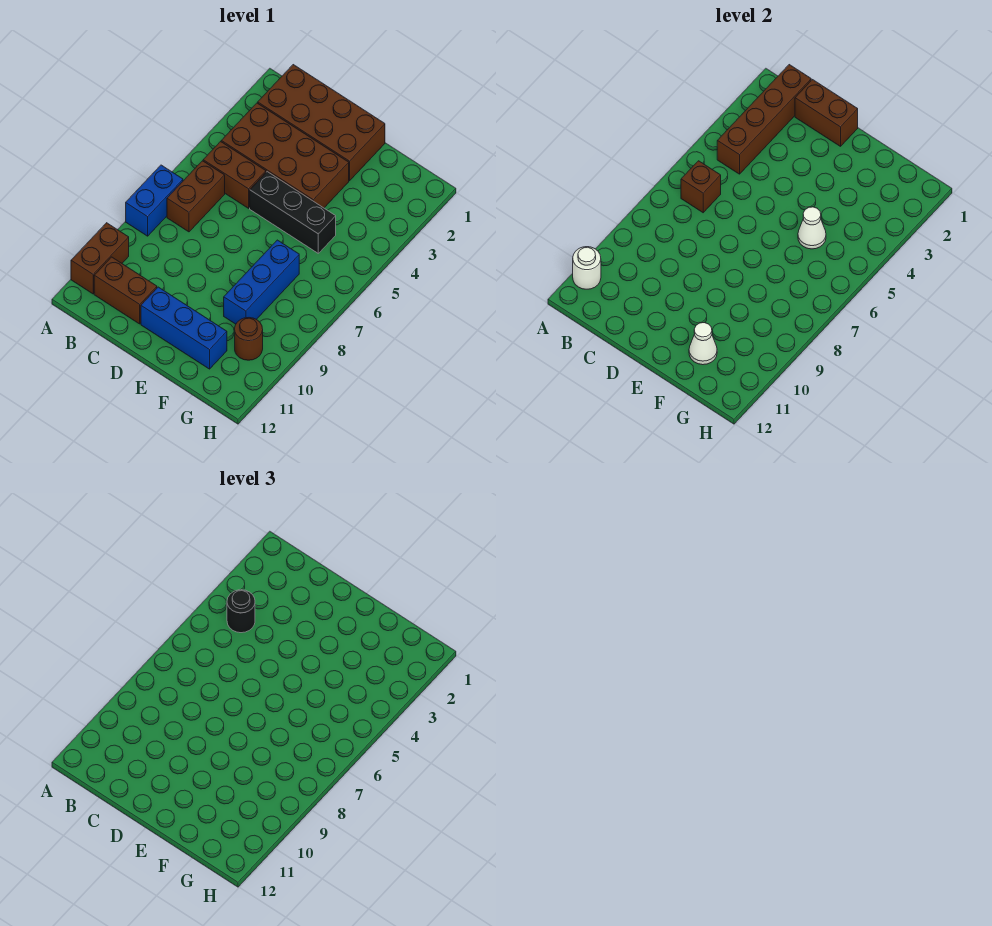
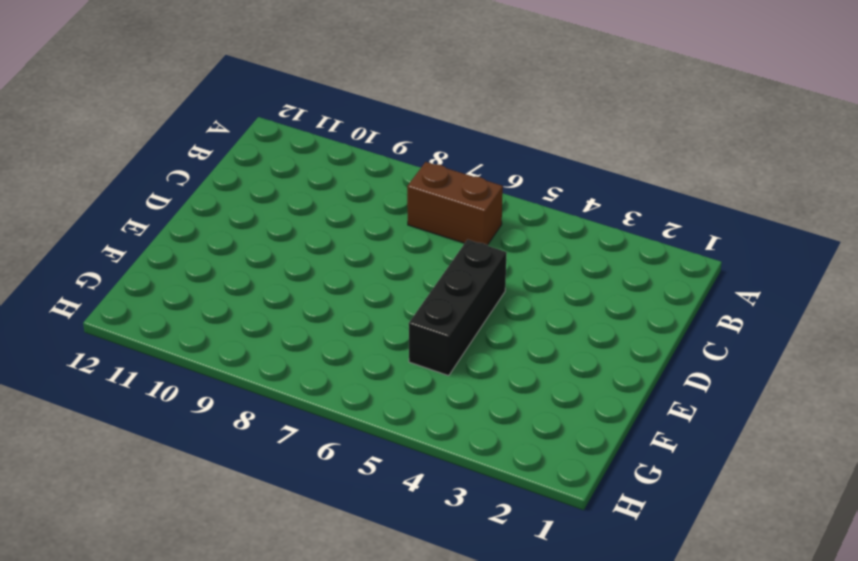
none -> blue 1x2 brick [126,165,183,236]
none -> brown 1x2 brick [71,223,129,294]
none -> brown 2x4 brick [258,65,385,181]

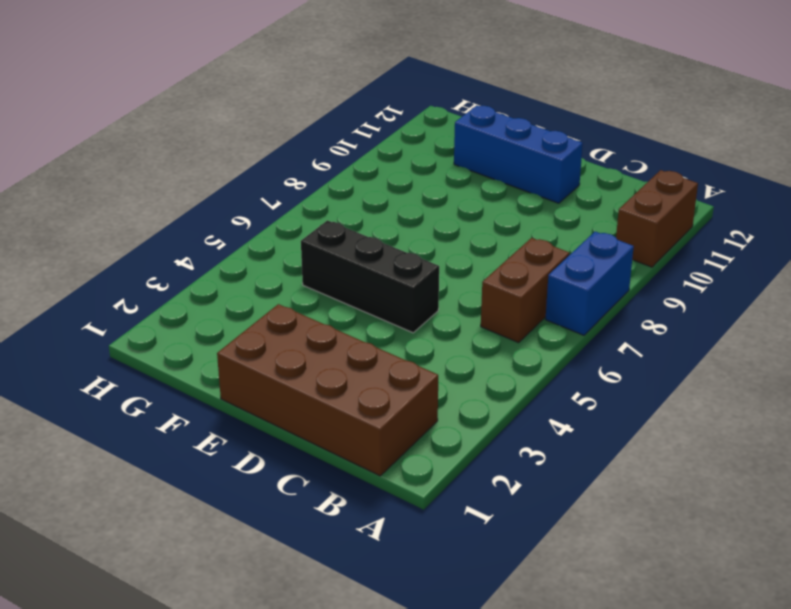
none -> brown 2x4 brick [221,103,349,208]
none -> brown 1x2 brick [203,142,266,208]
none -> brown 1x2 brick [94,257,157,324]

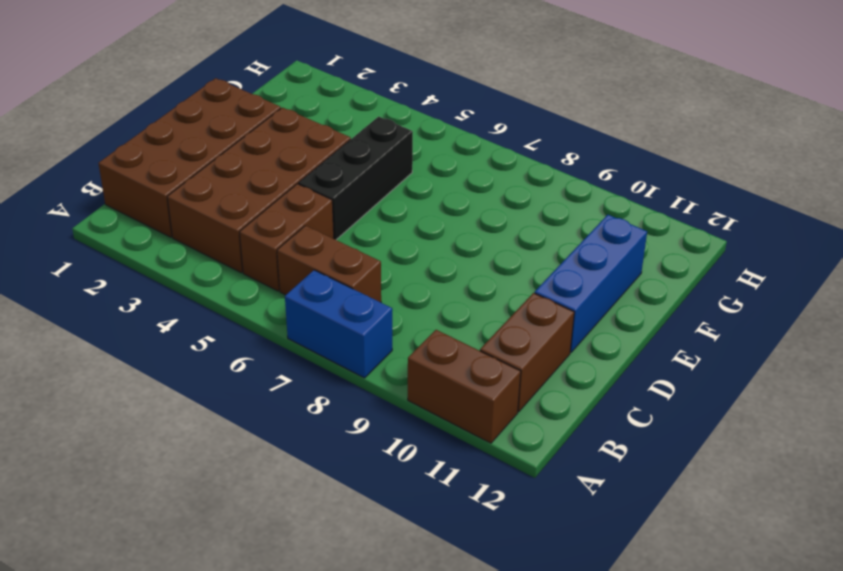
none -> blue 1x3 brick [224,240,299,324]
none -> brown 1x1 round brick [235,318,263,360]
none -> white 1x1 round brick [573,247,601,289]

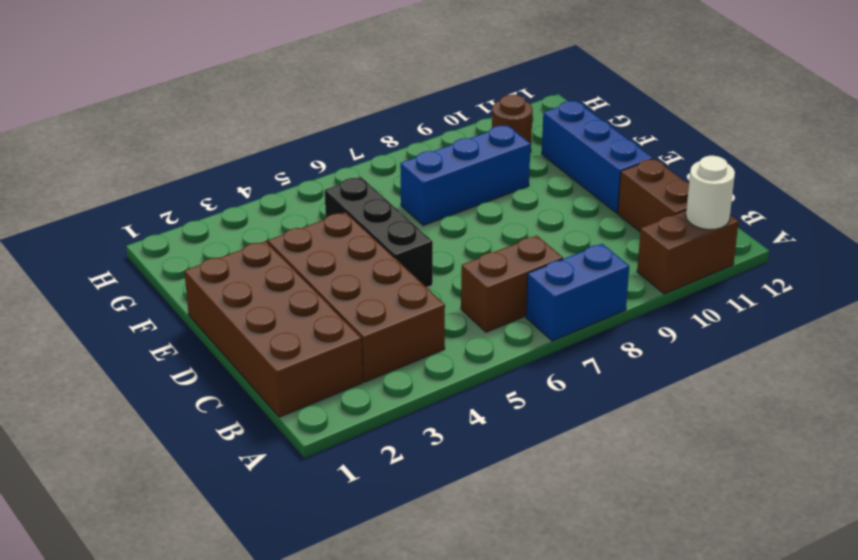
none -> brown 1x2 brick [203,142,266,208]
none -> brown 1x4 brick [717,65,811,174]
none -> brown 1x1 brick [681,161,721,213]

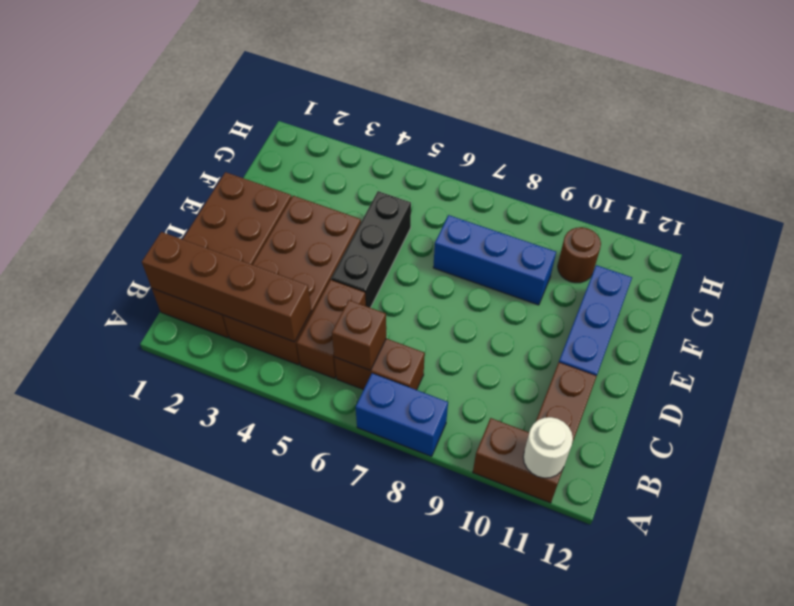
none -> brown 1x2 brick [795,80,858,146]
none -> white 1x1 cone [798,207,826,249]
none -> white 1x1 cone [689,323,717,365]

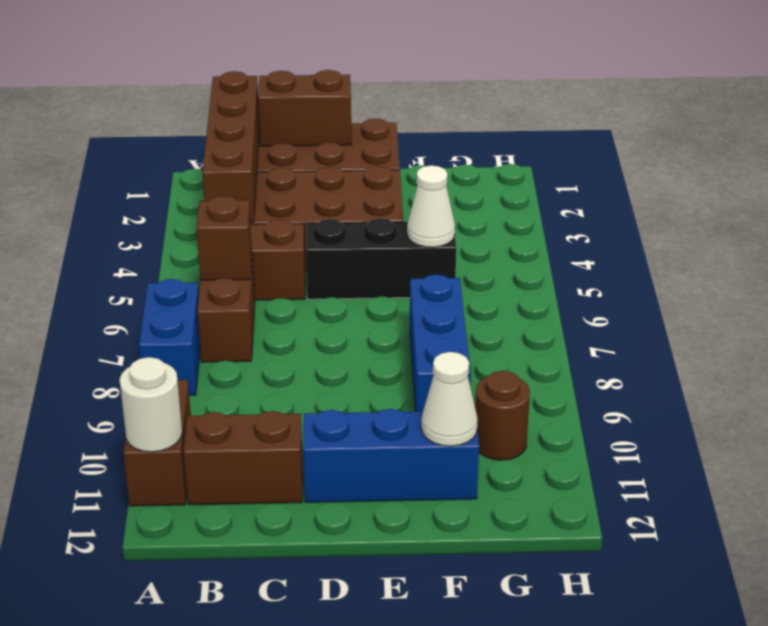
none -> black 1x1 round brick [227,590,255,633]

